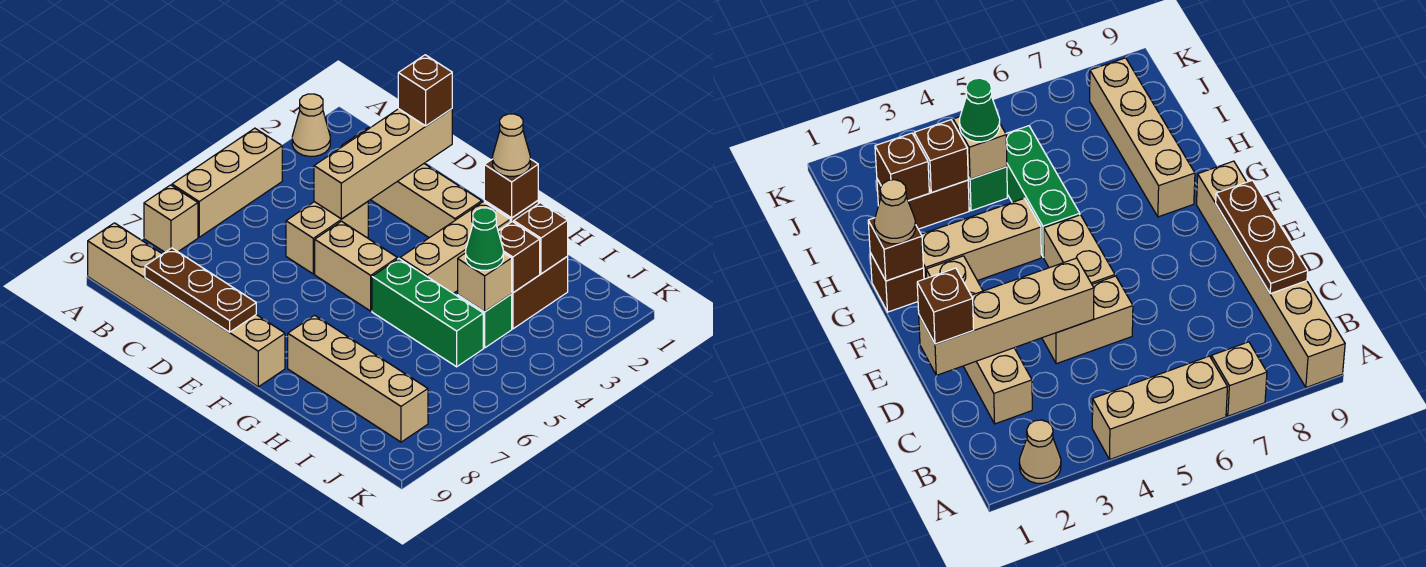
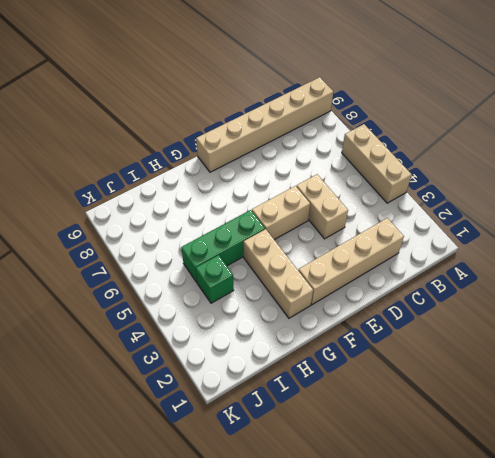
none -> tan 1x1 cone [292,94,330,156]
none -> tan 1x1 brick [144,185,198,252]
none -> brown 1x1 brick [870,253,924,312]

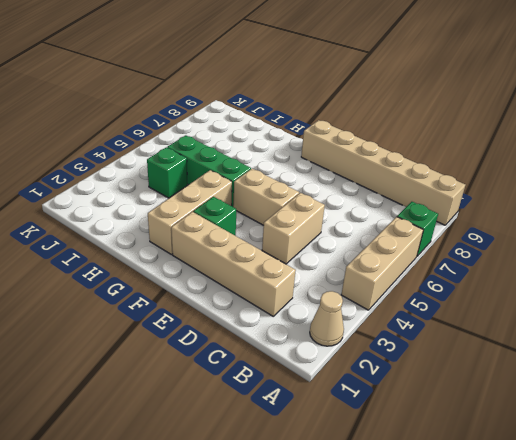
green 1x1 brick [397,202,438,256] -> tan 1x1 brick [144,185,198,252]
green 1x1 brick [193,197,236,236] -> none
none -> brown 1x1 brick [870,253,924,312]
none -> tan 1x4 brick [288,315,428,442]
none -> brown 1x2 brick [512,257,568,329]

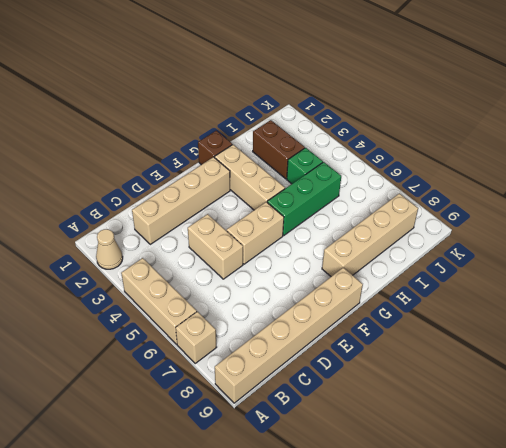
none -> brown 1x3 plate [145,248,256,332]
none -> tan 1x4 brick [314,109,452,219]
none -> brown 1x1 brick [484,159,538,218]

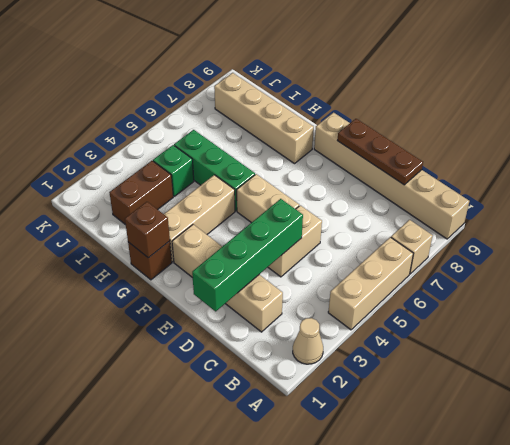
green 1x4 brick [192,199,303,311] -> tan 1x4 brick [314,109,452,219]
none -> brown 1x1 brick [514,203,568,274]
none -> brown 1x1 brick [498,222,540,293]
none -> tan 1x1 brick [458,253,512,312]

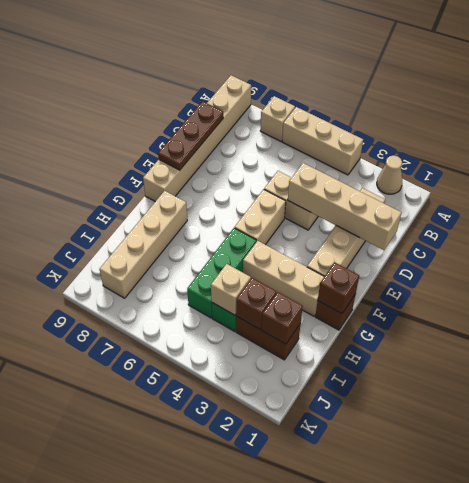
none -> brown 1x1 brick [398,55,452,126]
none -> tan 1x1 cone [493,114,530,176]
none -> green 1x1 cone [466,208,503,270]

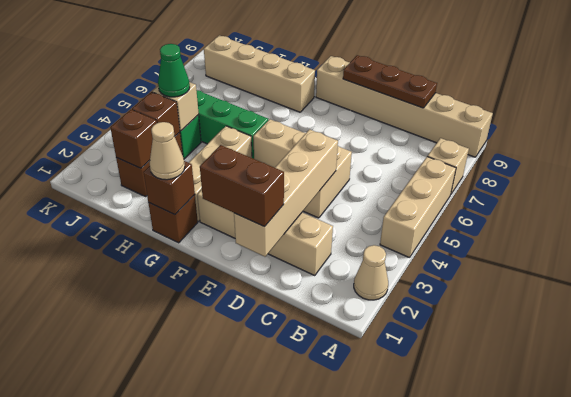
brown 1x2 brick [200,145,284,227] -> brown 1x1 brick [398,55,452,126]

